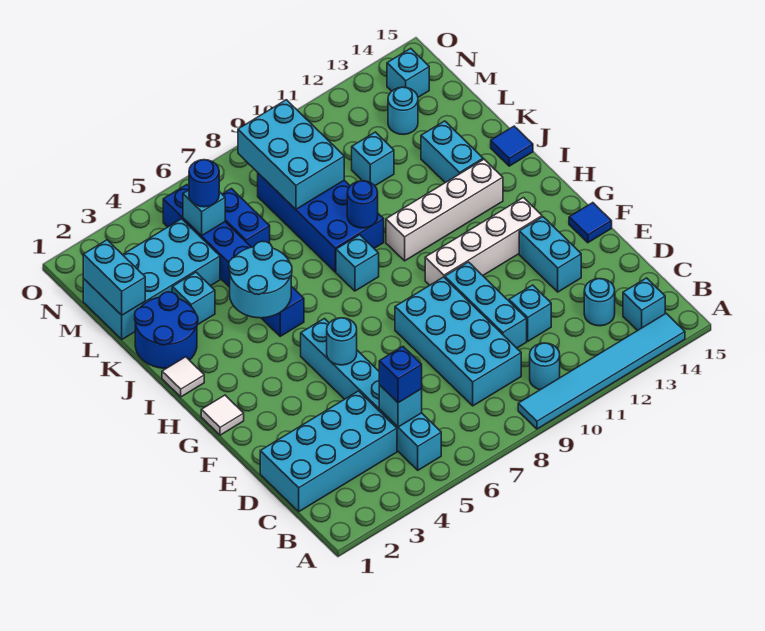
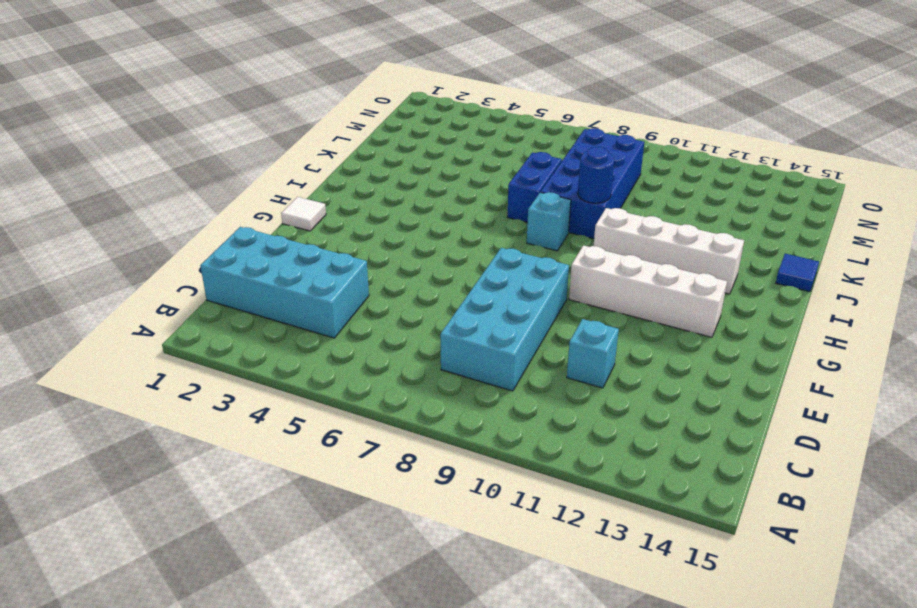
blue 1x2 brick [507,152,562,223] -> blue 1x2 brick moved to [222,189,270,247]
none -> cyan 1x6 tile [518,313,685,429]
none -> cyan 1x6 brick [301,319,441,470]
none -> cyan 1x1 round brick [530,343,560,390]
none -> cyan 1x1 brick [623,278,665,331]

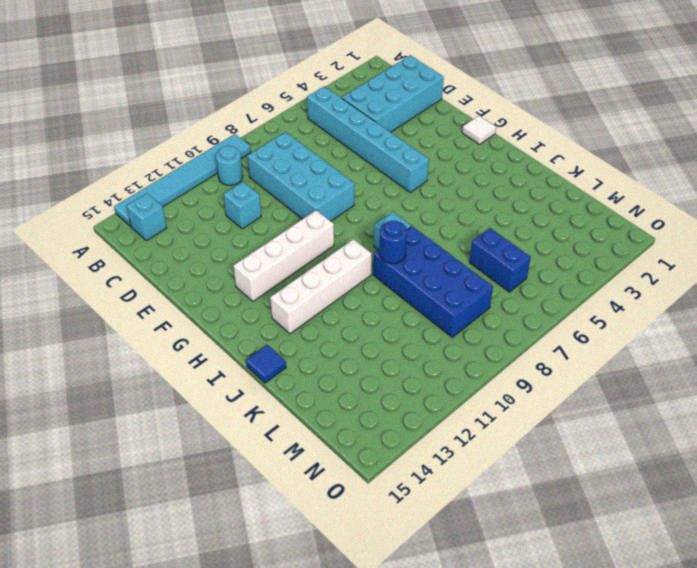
none -> cyan 1x1 round brick [584,279,615,326]
none -> cyan 1x3 brick [445,262,527,348]
none -> cyan 1x2 brick [519,217,581,292]
none -> blue 1x1 tile [569,203,612,243]

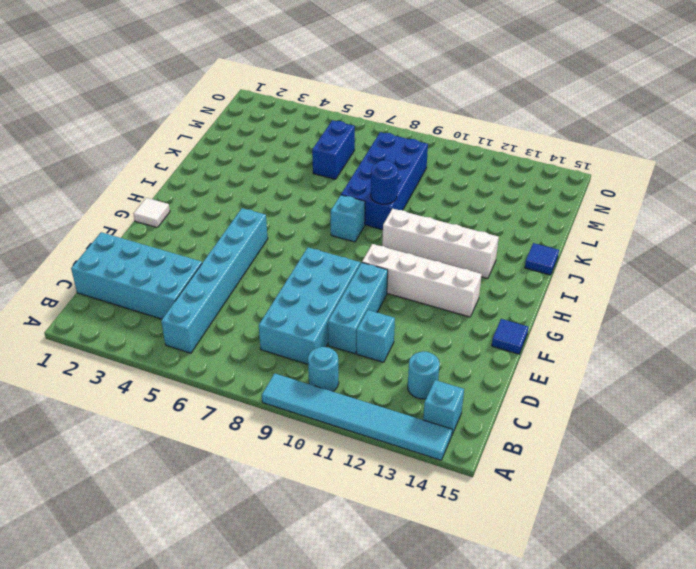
none -> cyan 1x2 brick [519,217,581,292]
none -> white 1x1 tile [162,357,204,397]
none -> blue 1x6 brick [163,185,304,336]
none -> blue 2x2 round brick [135,292,198,368]

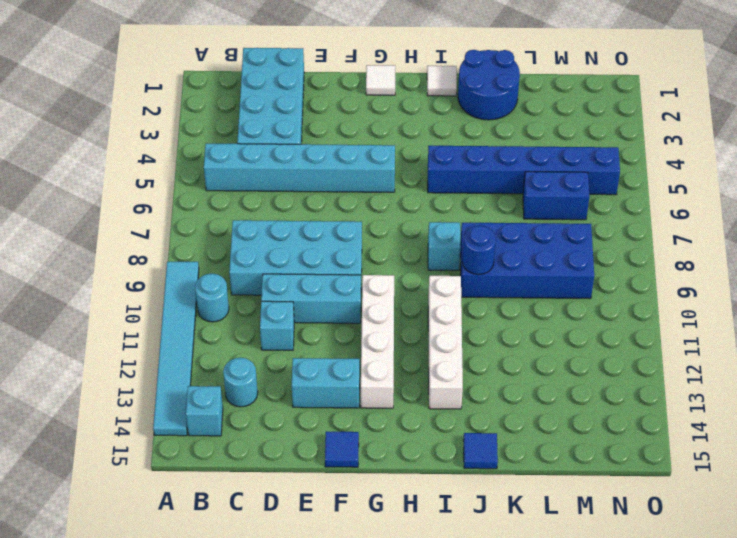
none -> cyan 1x2 brick [421,121,483,183]
none -> cyan 1x1 brick [172,272,215,325]
none -> cyan 2x4 brick [83,219,220,339]
none -> cyan 1x1 brick [352,132,394,186]

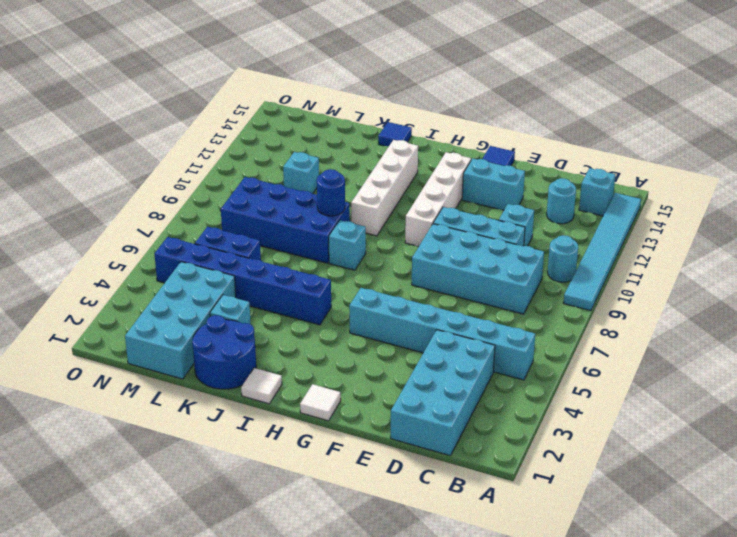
none -> cyan 1x2 brick [421,121,483,183]
none -> cyan 1x1 round brick [388,87,418,135]
none -> cyan 1x1 brick [387,48,429,97]
none -> cyan 1x1 brick [379,385,422,427]

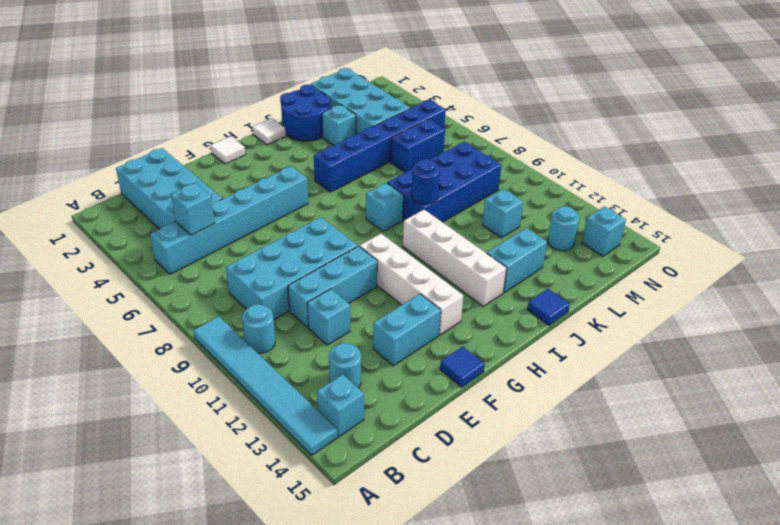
none -> cyan 1x1 round brick [327,318,357,365]
none -> cyan 2x2 round brick [229,241,292,318]
none -> cyan 1x2 brick [83,240,145,315]
none -> cyan 2x3 brick [238,100,344,209]

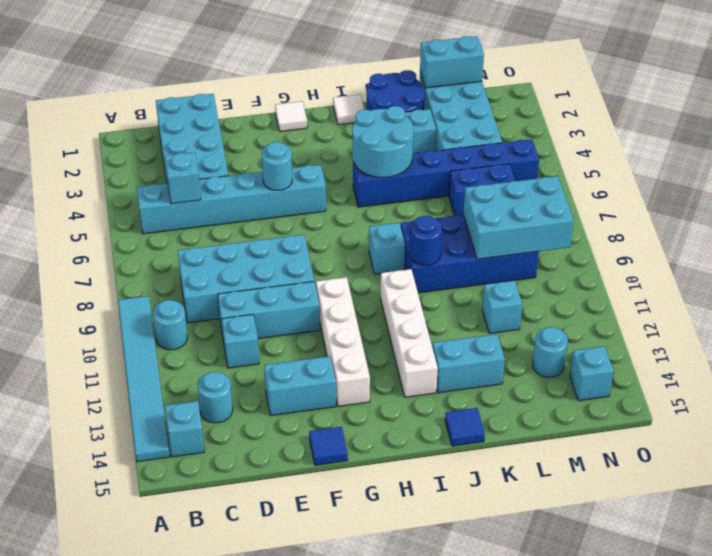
none -> cyan 1x1 brick [183,190,225,236]
none -> blue 1x1 brick [379,347,422,403]
none -> blue 1x1 round brick [189,160,219,207]

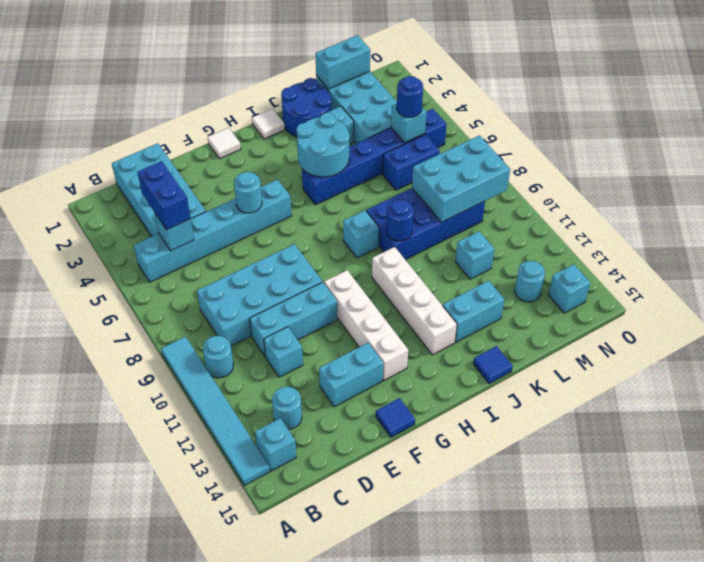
blue 1x2 brick [138,161,191,230] -> blue 1x1 brick [379,347,422,403]

